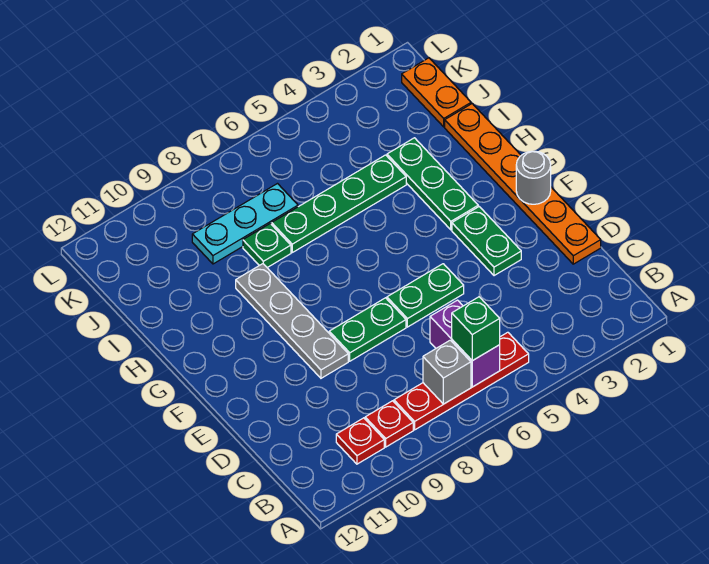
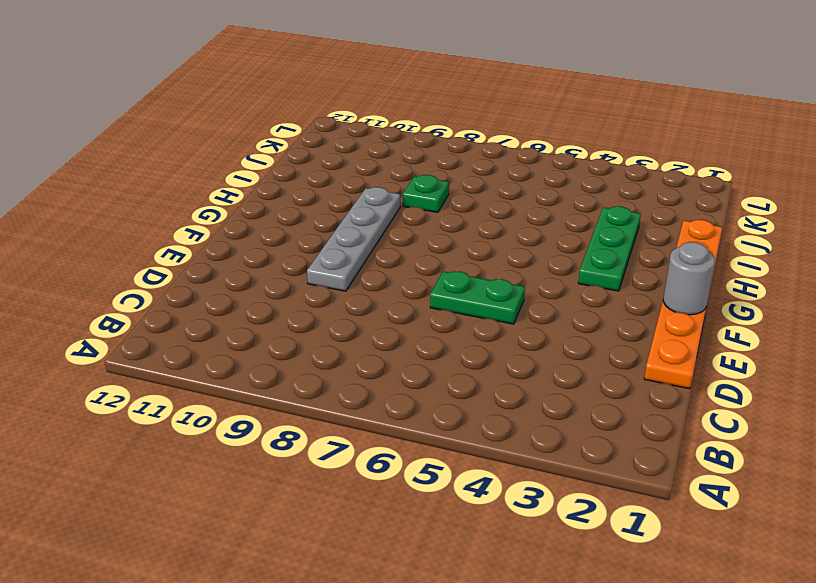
none -> red 1x4 plate [394,332,529,430]
none -> red 1x1 plate [365,401,413,447]
none -> red 1x1 plate [336,418,384,464]

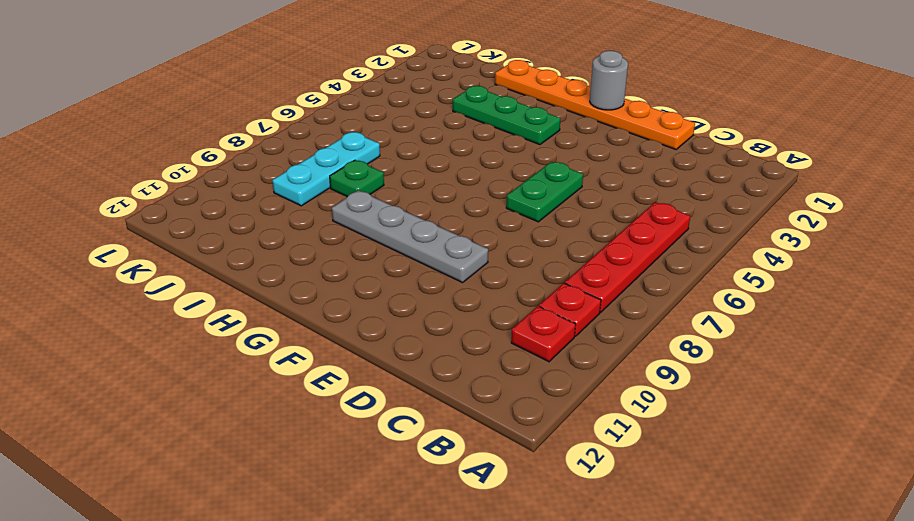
none -> green 1x2 plate [452,207,521,276]
none -> green 1x2 plate [329,298,406,361]
none -> green 1x4 plate [272,155,406,252]

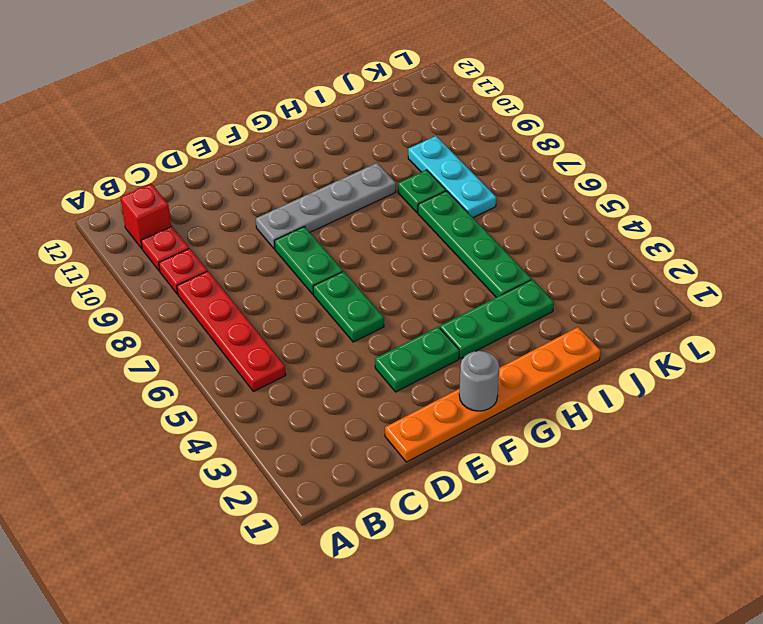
red 1x1 brick [120,184,171,248] -> none
none -> orange 1x2 plate [402,58,471,127]
none -> purple 1x2 brick [430,300,500,387]
none -> grey 1x1 brick [423,340,471,404]

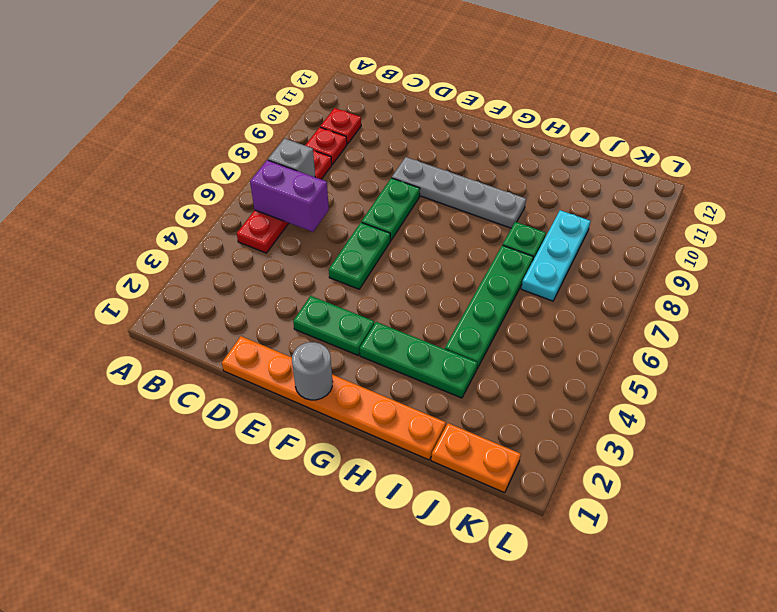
none -> green 1x1 brick [452,297,500,361]

